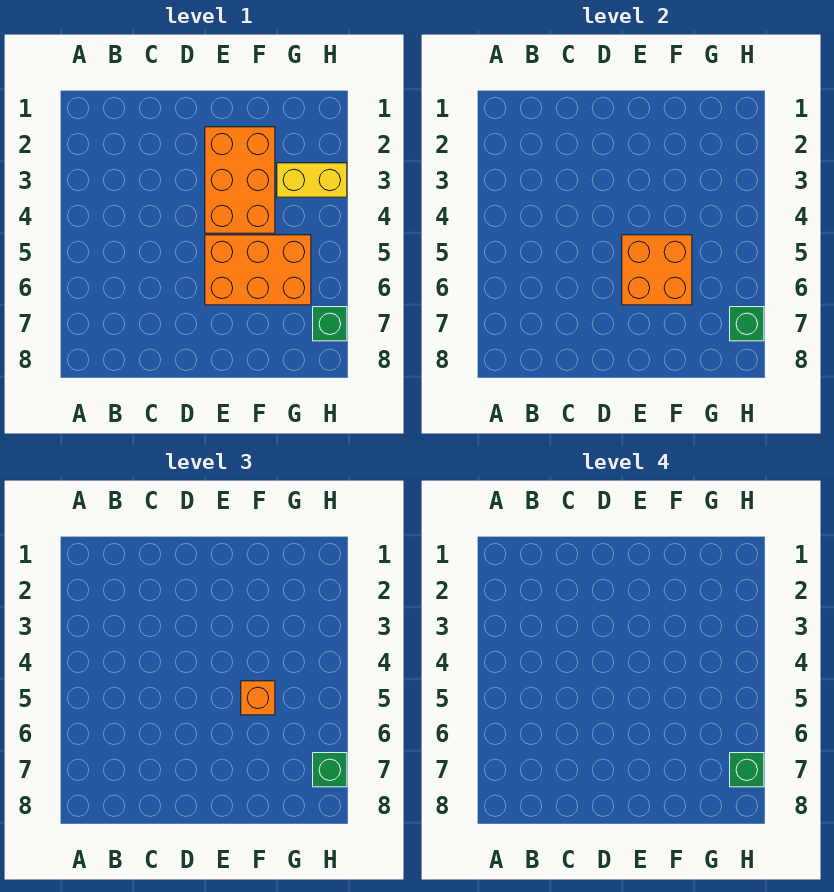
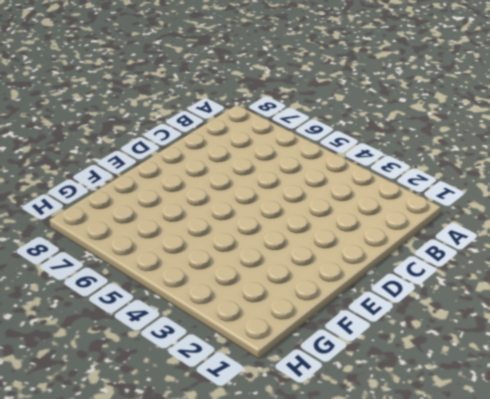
none -> orange 2x3 brick [205,127,275,233]
none -> orange 2x3 brick [205,235,311,305]

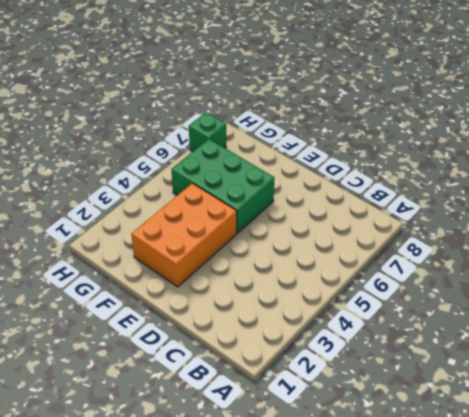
green 2x3 brick [171,139,274,233] -> orange 2x3 brick [205,235,311,305]
none -> yellow 1x2 brick [277,163,347,197]
none -> orange 2x2 brick [622,235,692,305]

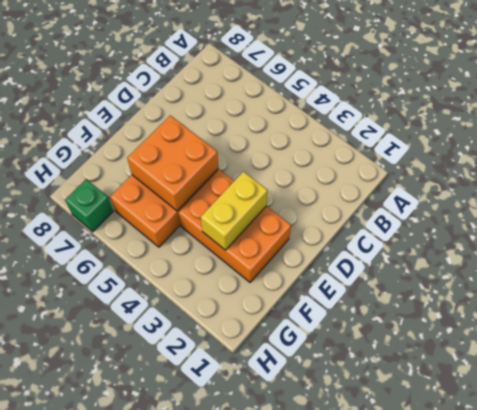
yellow 1x2 brick [201,172,268,250] -> yellow 1x2 brick moved to [277,163,347,197]
none -> green 1x1 brick [730,307,764,341]
none -> orange 1x1 brick [241,681,275,715]

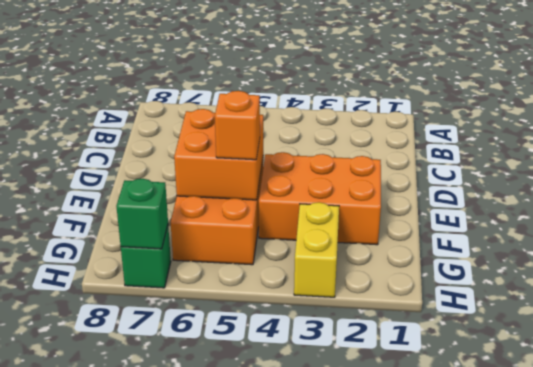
none -> green 1x1 brick [313,753,347,787]
none -> green 1x1 brick [730,753,764,787]

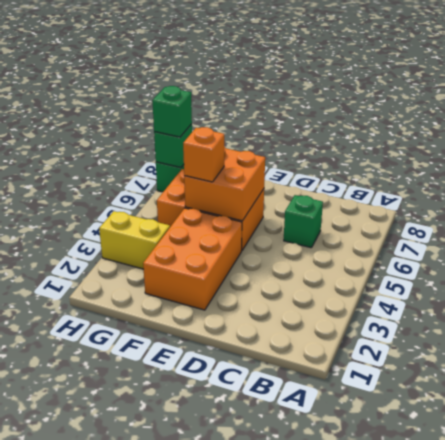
green 1x1 brick [284,195,323,248] -> green 1x1 brick moved to [730,753,764,787]

